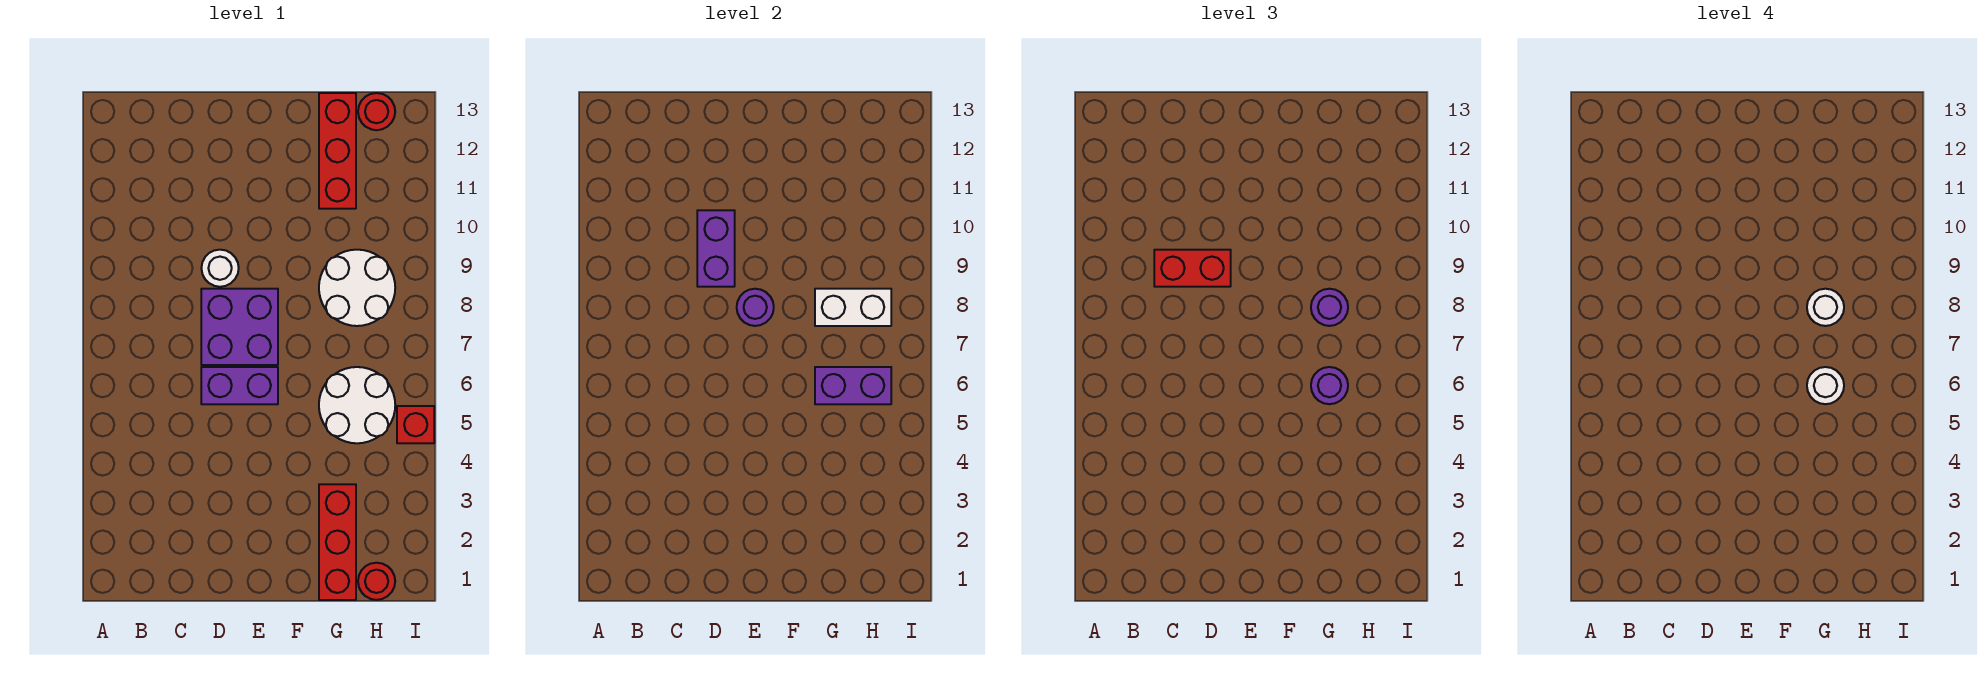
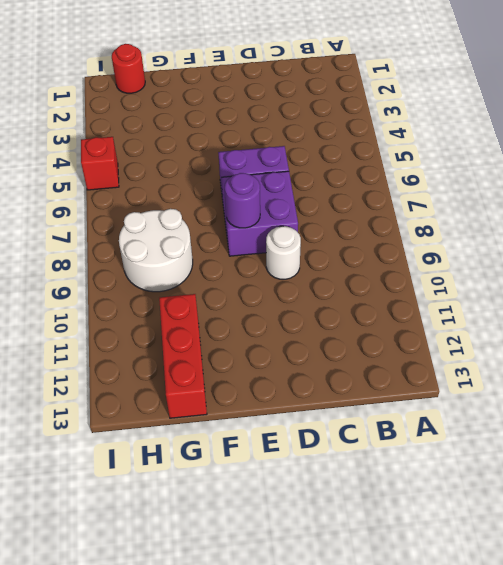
none -> red 1x3 brick [319,484,356,600]
none -> white 2x2 round brick [319,367,395,443]
none -> red 1x1 round brick [358,93,395,130]

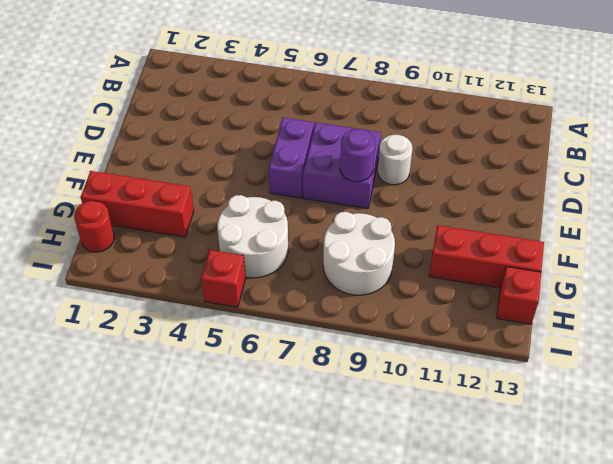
red 1x1 brick [497,267,541,324] -> red 1x1 round brick [358,93,395,130]
none -> purple 1x2 brick [697,210,735,287]
none -> purple 1x2 brick [815,367,891,404]
none -> white 1x2 brick [815,289,891,326]

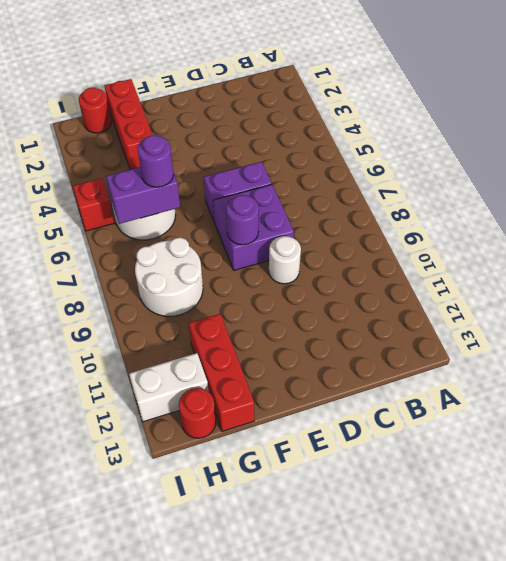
white 1x2 brick [129,353,209,422] -> white 1x2 brick moved to [815,289,891,326]
none -> purple 1x2 brick [697,210,735,287]
none -> red 1x2 brick [1154,250,1231,287]
none -> purple 1x1 round brick [1311,289,1348,326]

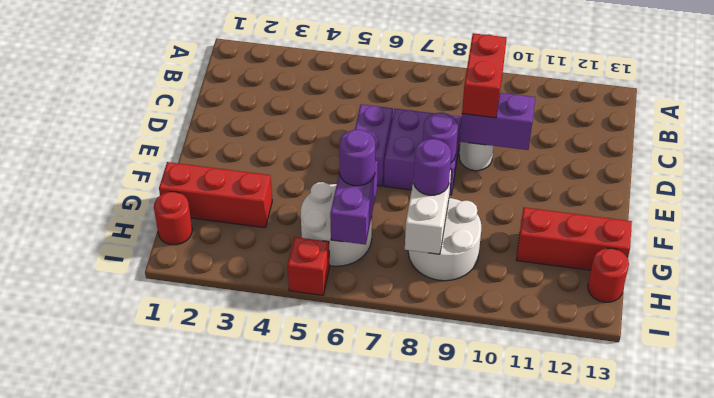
none -> white 1x1 round brick [1807,367,1844,404]
none -> white 1x1 round brick [1807,289,1844,326]

